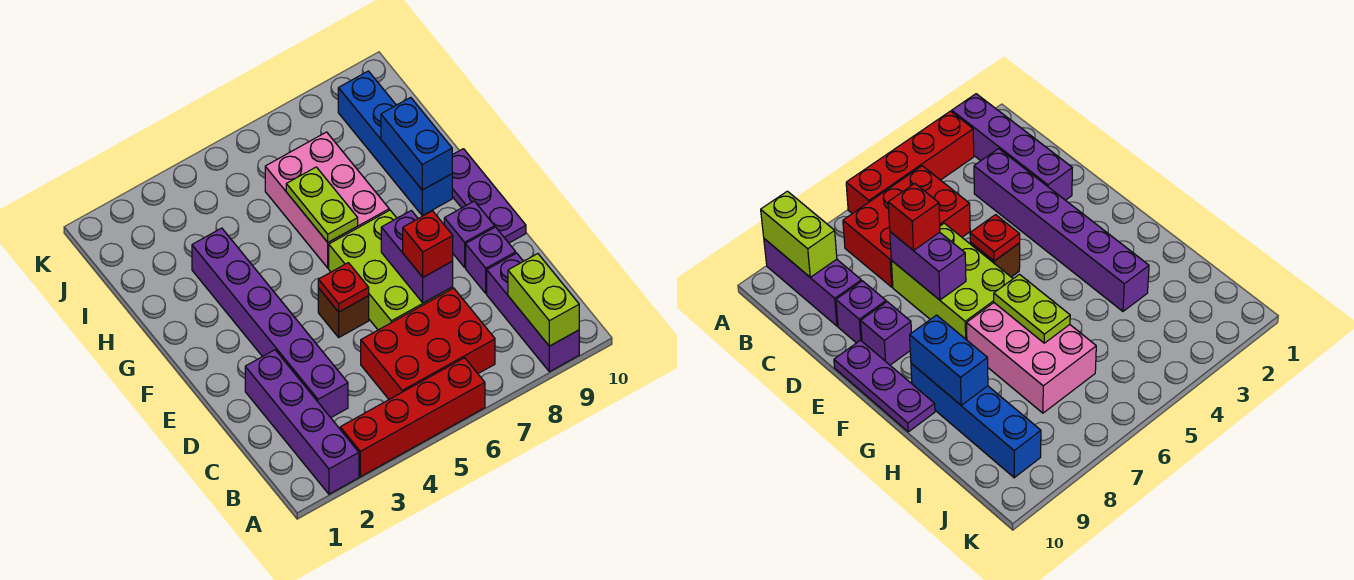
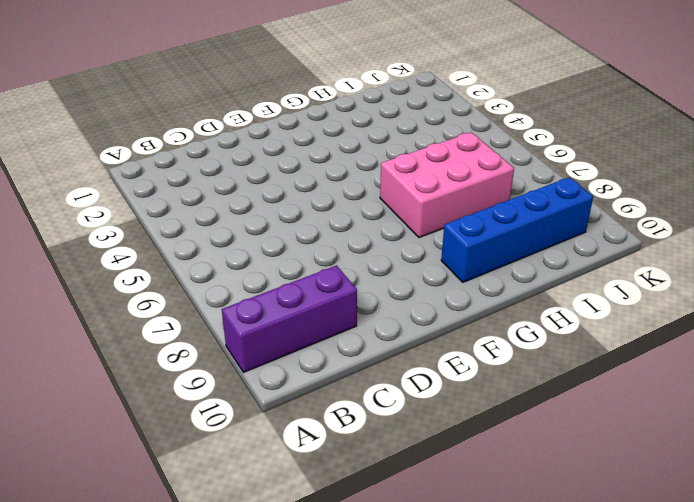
none -> purple 1x4 brick [245,350,359,494]
none -> red 1x4 brick [340,358,485,477]
none -> red 2x3 brick [361,288,495,399]

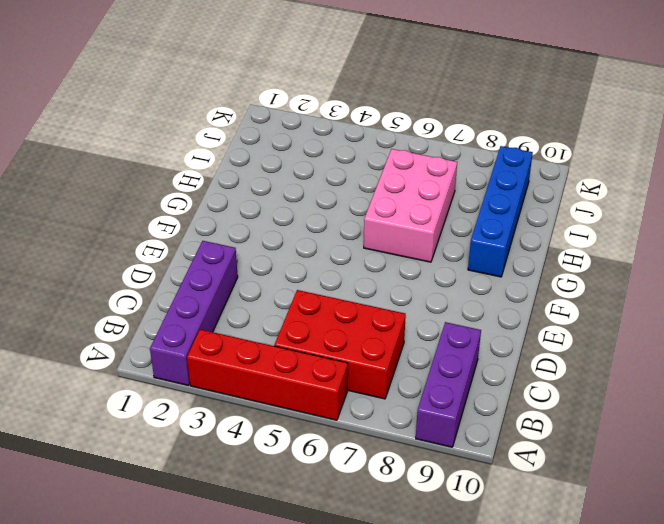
none -> purple 1x6 brick [192,228,348,418]
none -> lime 2x3 brick [329,210,453,330]
none -> purple 1x1 brick [466,227,516,293]

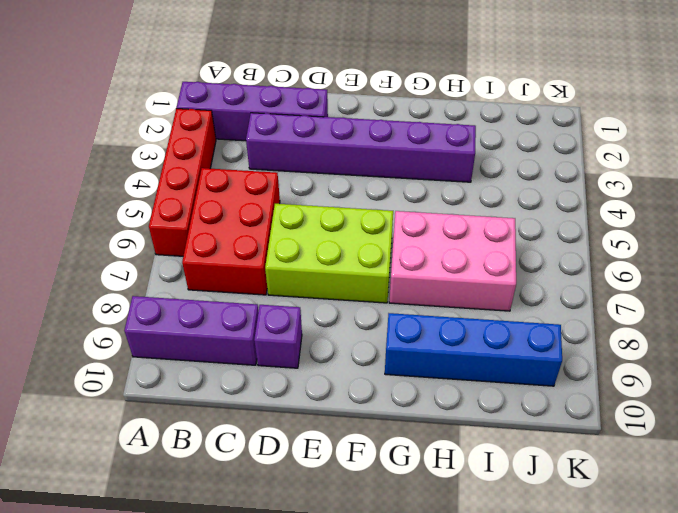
none -> brown 1x1 brick [318,288,369,337]
none -> purple 1x1 brick [444,201,495,267]
none -> purple 1x3 plate [452,149,526,243]

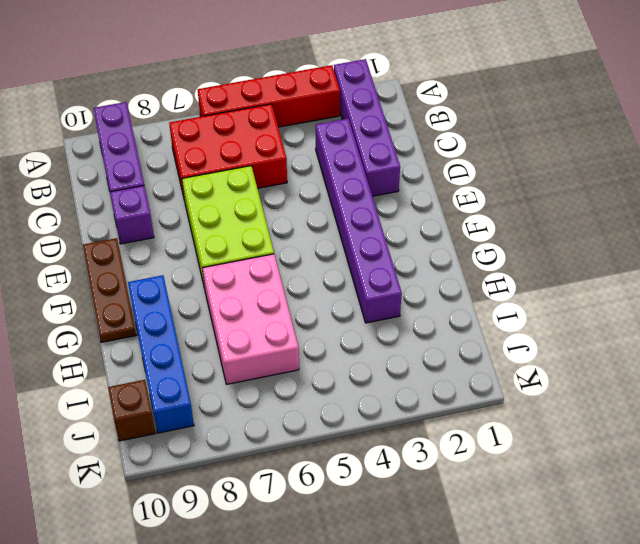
brown 1x3 plate [83,238,136,342] -> purple 1x3 plate [452,149,526,243]
brown 1x1 brick [108,380,155,441] -> brown 1x1 brick moved to [318,288,369,337]
none -> purple 1x1 brick [444,201,495,267]
none -> lime 1x2 brick [508,254,579,346]
none -> purple 1x2 brick [381,211,453,303]

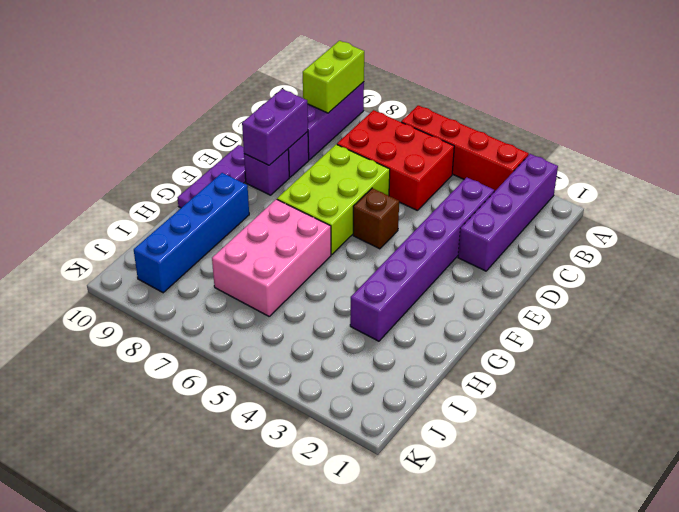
purple 1x2 brick [242,89,308,165] -> purple 1x2 brick moved to [381,211,453,303]
none -> red 1x1 plate [318,263,369,312]
none -> lime 1x2 plate [286,167,358,242]
none -> blue 1x2 brick [381,97,452,190]

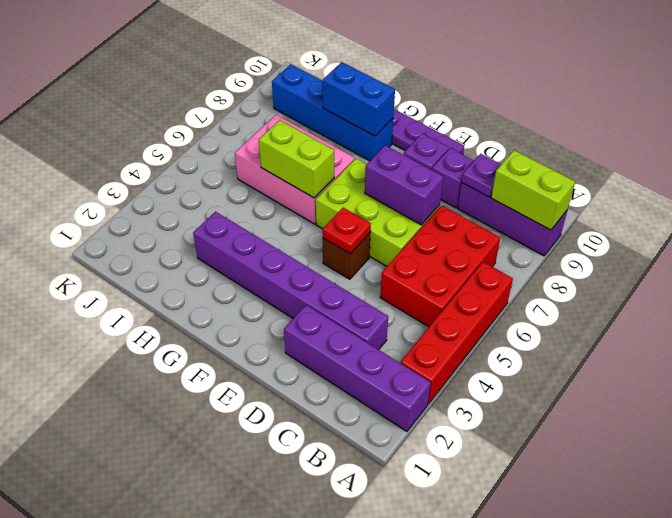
purple 1x1 plate [462,154,501,197] -> none
lime 1x2 brick [259,120,334,198] -> lime 1x2 plate [286,167,358,242]
none -> red 1x1 brick [403,211,453,277]

